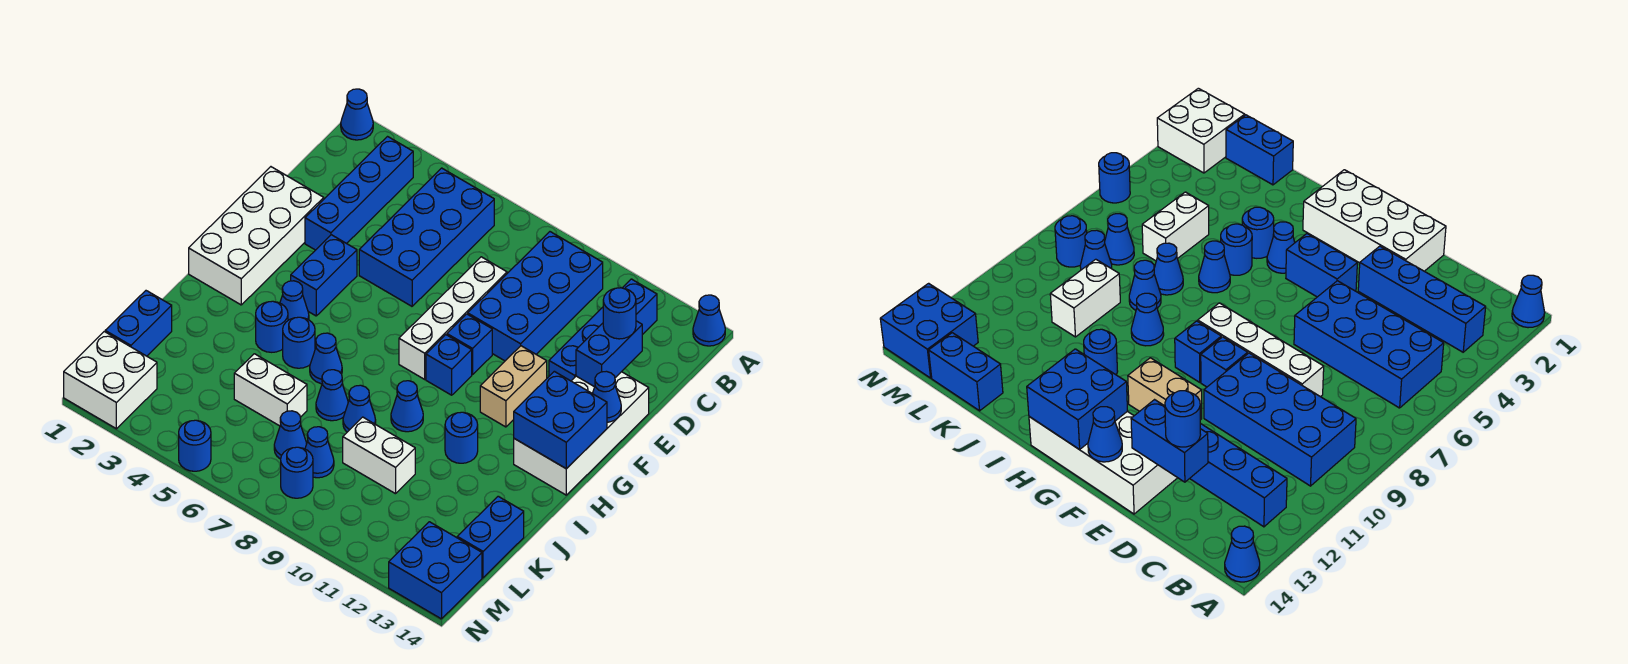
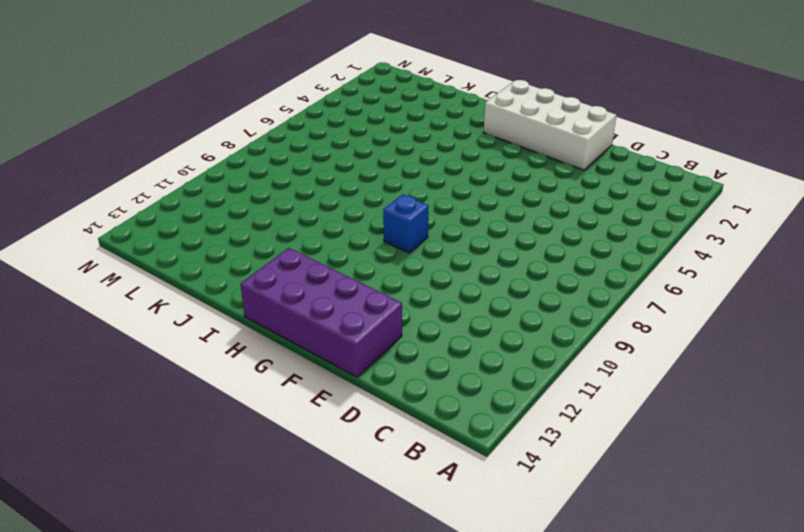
purple 2x4 brick [240,248,402,377] -> white 2x4 brick [514,372,649,495]
none -> blue 1x1 cone [341,89,373,140]
none -> blue 1x1 cone [693,295,725,346]
none -> blue 1x4 brick [305,137,413,250]
none -> blue 2x4 brick [359,168,494,306]

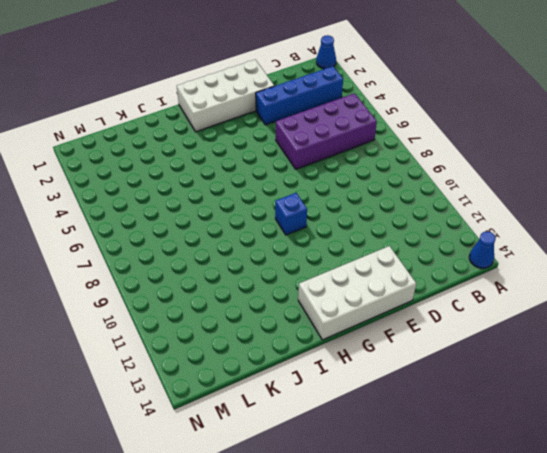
purple 2x4 brick [276,93,377,169] -> blue 2x4 brick [359,168,494,306]
none -> blue 2x4 brick [468,232,603,361]
none -> blue 1x4 brick [549,279,657,381]
none -> white 1x4 brick [399,257,507,379]
none -> blue 1x2 brick [291,235,357,316]

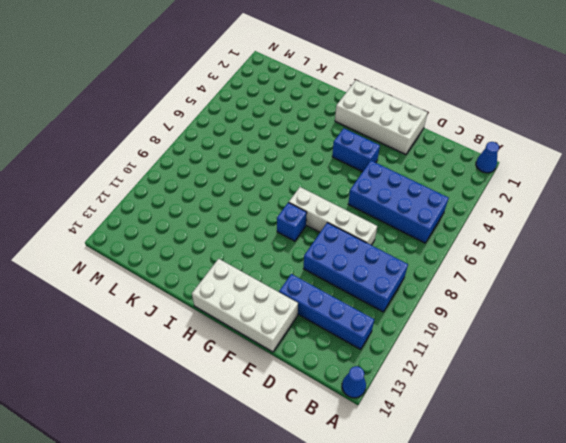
none -> blue 1x4 brick [305,137,413,250]
none -> blue 1x1 brick [447,314,492,375]
none -> tan 1x2 brick [480,346,547,427]
none -> blue 1x1 cone [280,281,309,320]

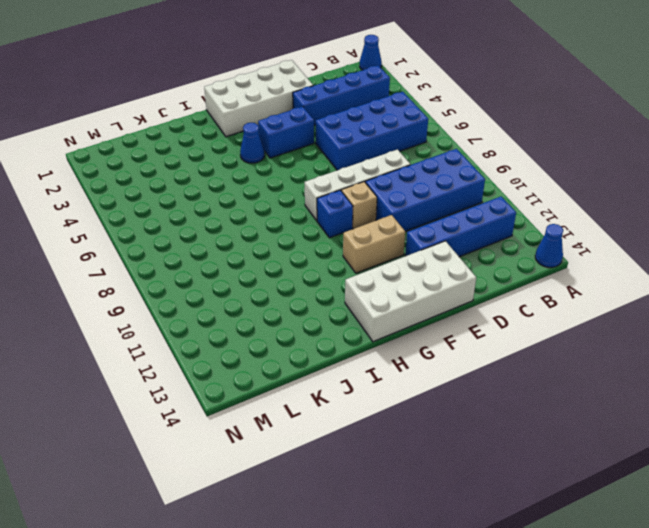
tan 1x1 brick [341,182,377,229] -> blue 1x1 brick [447,314,492,375]
none -> blue 1x1 round brick [256,301,288,352]
none -> blue 1x1 round brick [283,317,315,368]
none -> blue 1x1 cone [310,333,342,384]
none -> blue 1x1 cone [391,381,423,432]

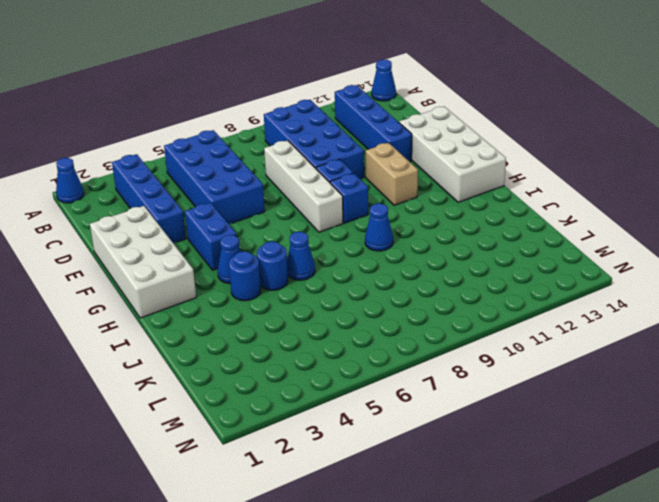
none -> blue 1x1 round brick [445,412,478,463]
none -> blue 1x1 cone [316,370,348,421]
none -> blue 1x1 cone [343,385,376,432]
none -> blue 1x2 brick [105,291,172,356]

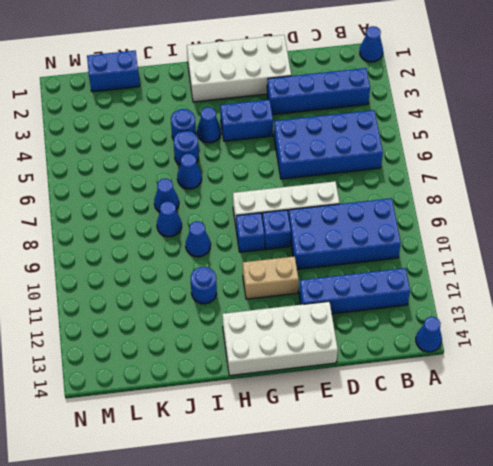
none -> white 1x2 brick [234,354,307,426]
none -> white 1x2 brick [343,417,415,494]
none -> blue 1x2 brick [457,496,524,578]
none -> blue 1x1 cone [274,411,307,459]

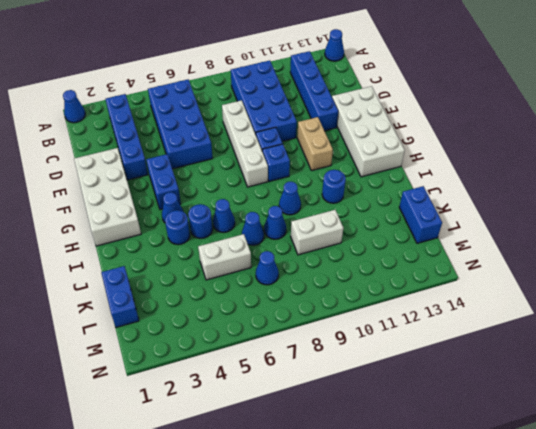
none -> blue 1x1 cone [305,427,334,478]
none -> white 2x2 brick [64,332,157,429]
none -> blue 1x1 round brick [281,447,313,498]
none -> blue 2x2 brick [389,522,482,619]

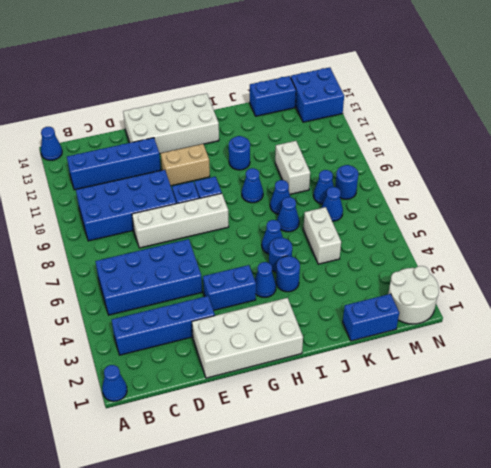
white 2x2 round brick [388,266,439,324] -> white 2x2 brick [64,332,157,429]
none -> blue 1x1 round brick [179,420,211,471]
none -> blue 1x2 brick [576,321,642,387]
none -> blue 1x1 cone [592,371,621,422]
none -> blue 2x2 brick [514,371,607,469]

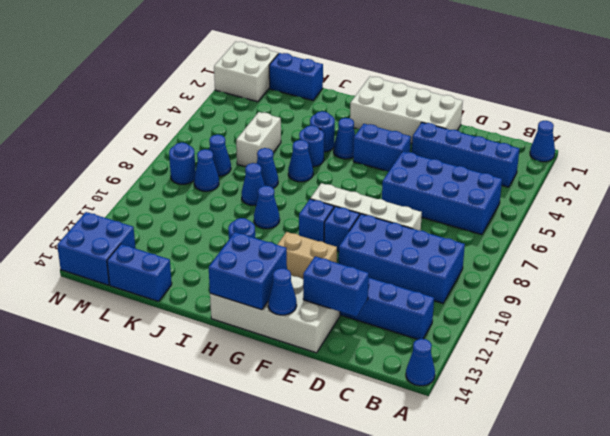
none -> white 1x2 brick [343,417,415,494]
none -> blue 1x1 round brick [179,420,211,471]
none -> blue 1x1 round brick [603,288,636,339]

